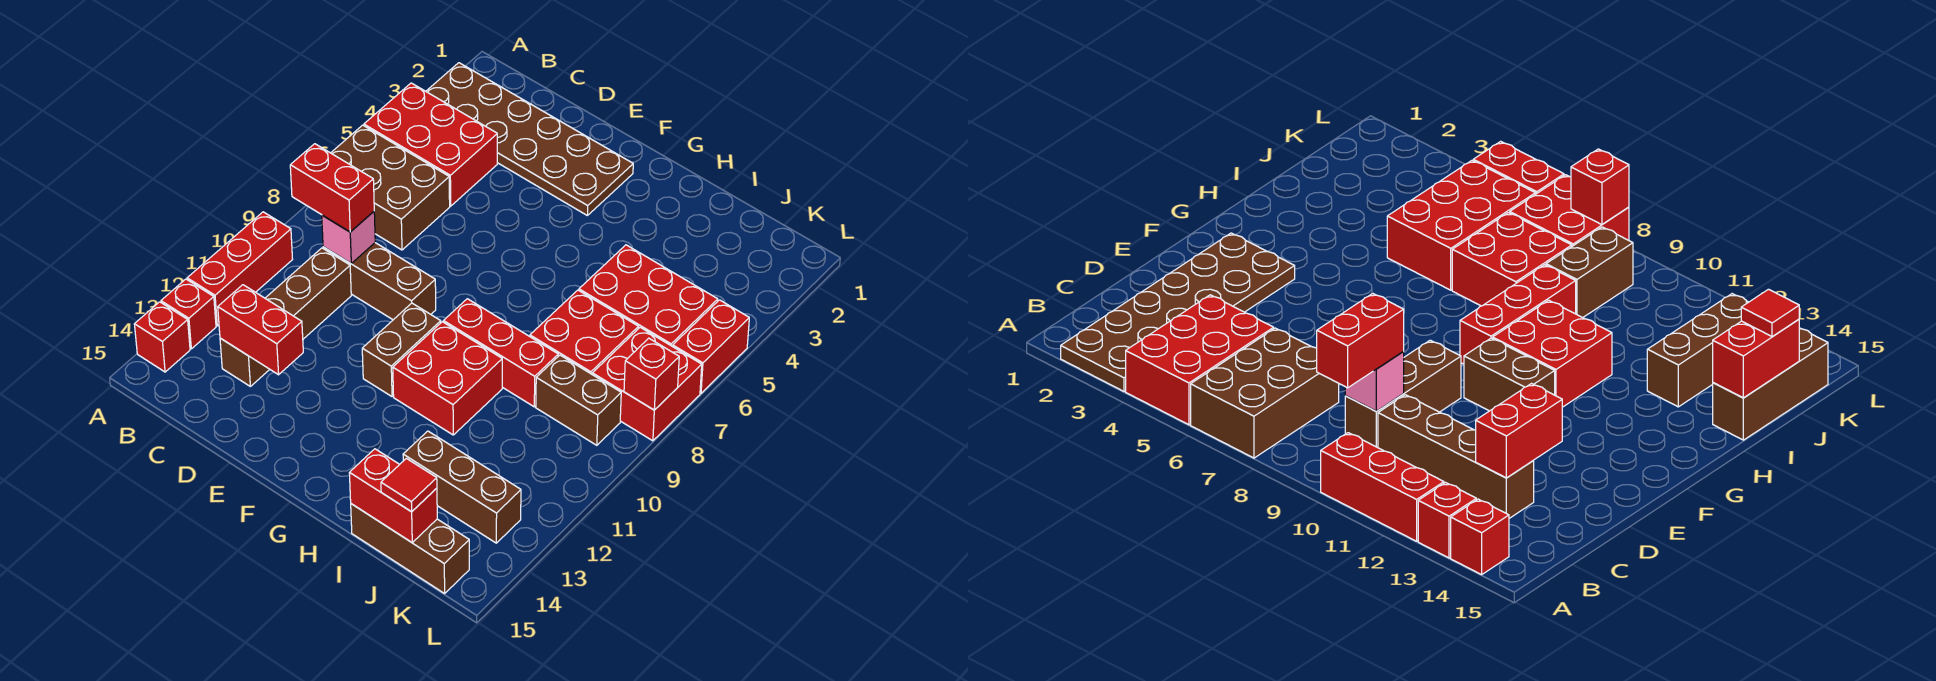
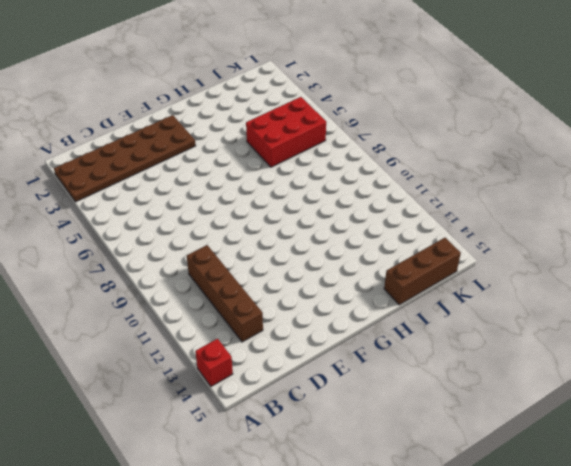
none -> red 2x3 brick [364,83,497,206]
none -> brown 2x3 brick [331,125,450,250]
none -> red 1x3 brick [187,212,293,326]

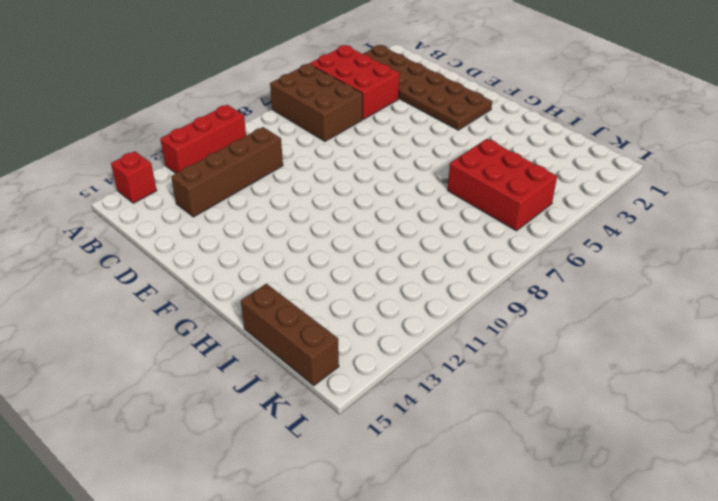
none -> red 1x1 brick [161,279,216,349]
none -> brown 1x3 brick [323,243,436,320]
none -> brown 1x2 brick [362,303,441,397]

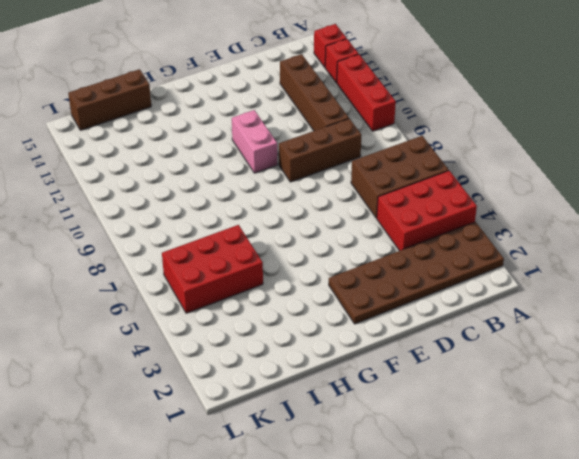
pink 1x2 brick [232,110,277,173] -> brown 1x2 brick [362,303,441,397]
none -> red 1x3 brick [443,299,558,407]
none -> red 2x2 brick [393,322,502,435]
none -> red 2x2 brick [530,290,639,374]

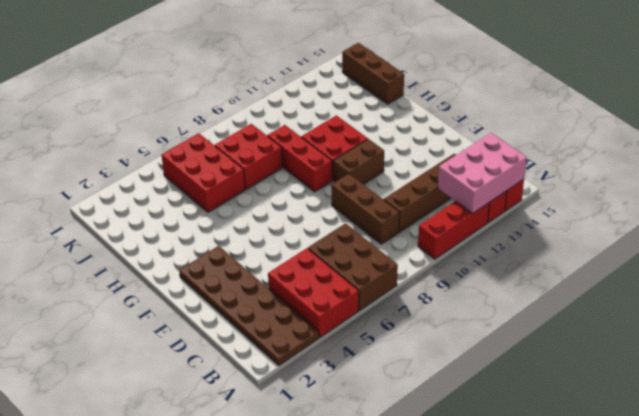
pink 2x3 brick [438,133,527,213] -> none
none -> brown 1x3 brick [403,431,521,543]
none -> brown 1x2 brick [536,355,621,445]
none -> red 2x2 brick [592,327,702,441]

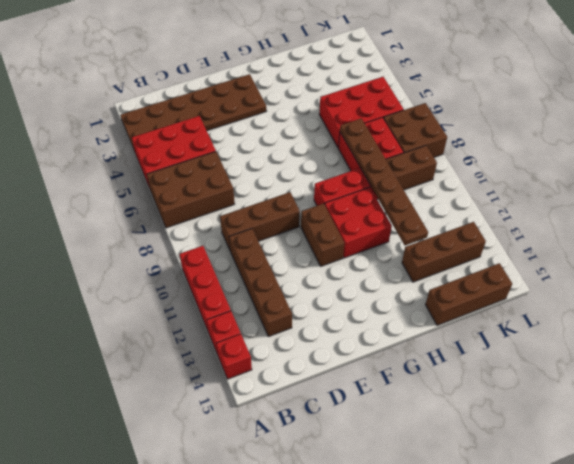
brown 1x6 plate [340,119,428,245] -> none
brown 2x2 brick [383,103,447,157] -> red 2x2 brick [592,327,702,441]
none -> red 1x2 brick [673,300,749,393]
none -> pink 1x1 brick [322,212,375,263]
none -> red 1x2 brick [218,285,303,375]

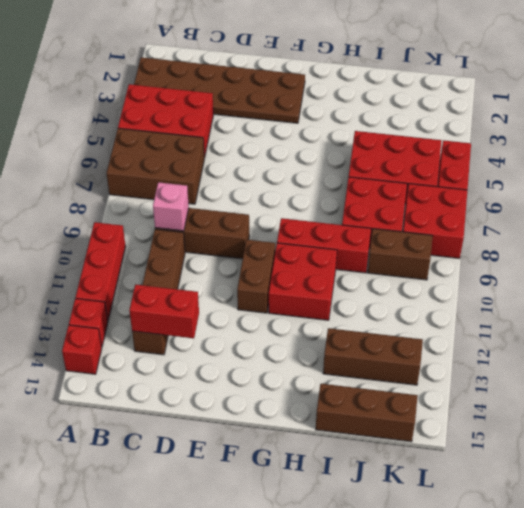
none -> red 1x2 brick [349,449,437,542]
none -> red 1x1 brick [624,338,679,410]
none -> red 1x2 brick [290,144,374,232]

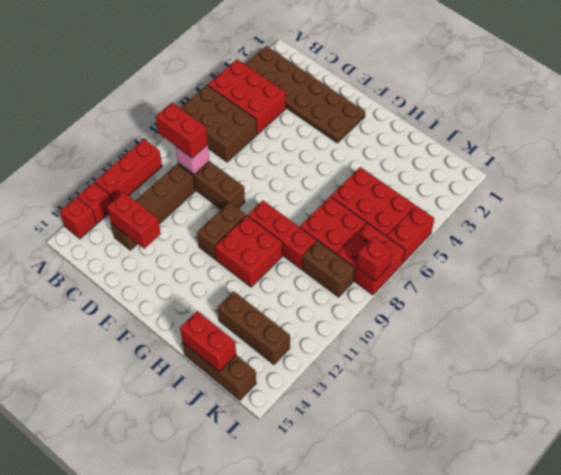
none -> red 1x1 tile [381,458,437,512]

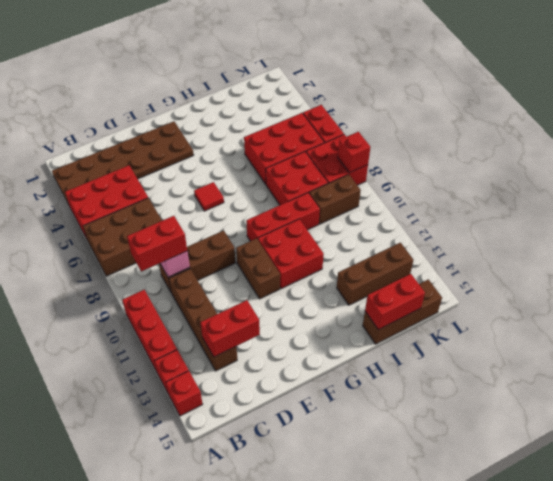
red 1x1 tile [194,182,224,211] -> red 1x1 tile moved to [381,458,437,512]

